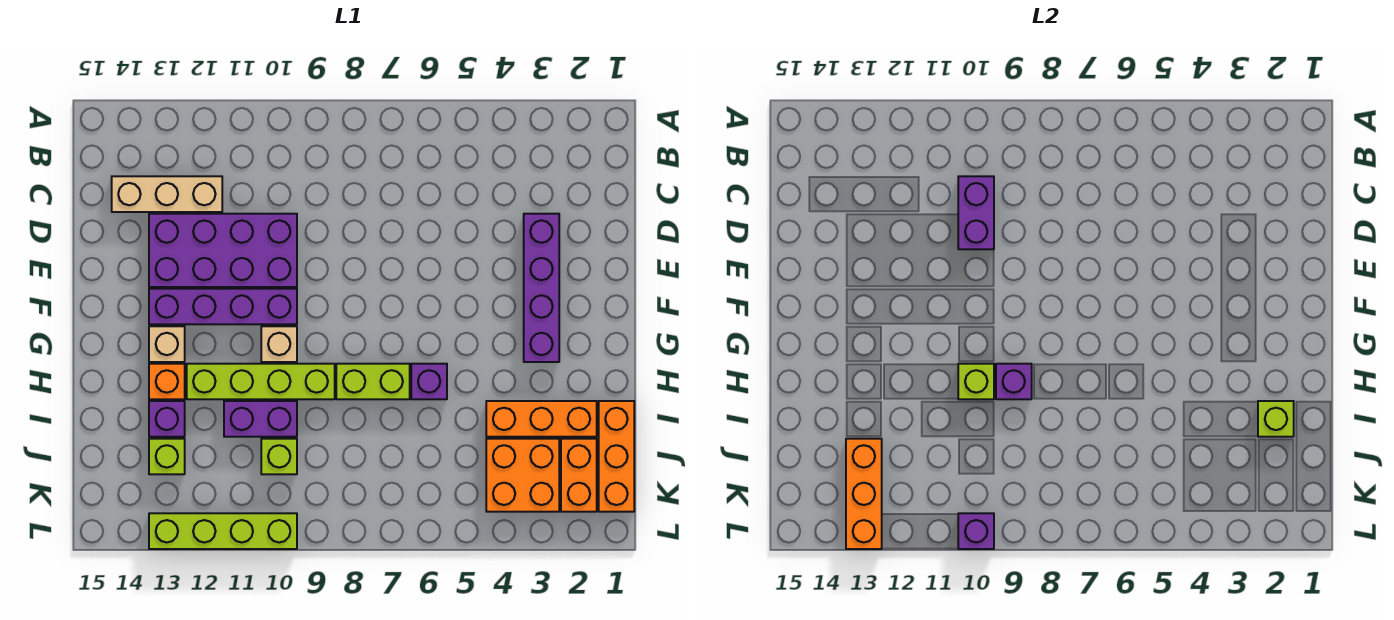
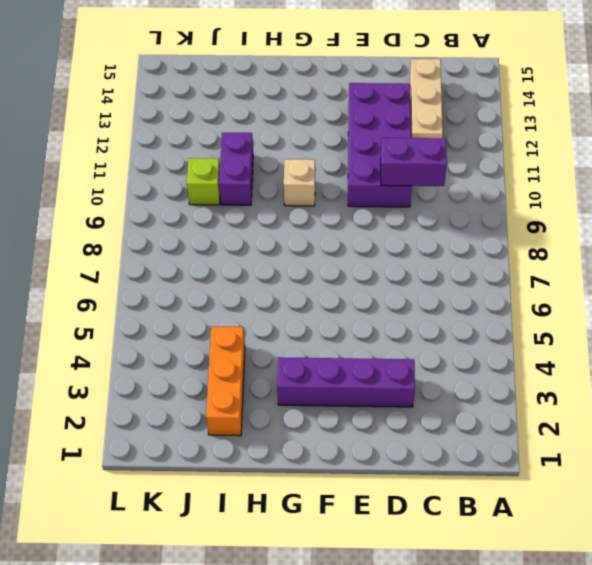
none -> purple 1x4 brick [149,289,297,324]
none -> tan 1x1 brick [149,326,185,362]
none -> purple 1x1 brick [411,364,447,399]

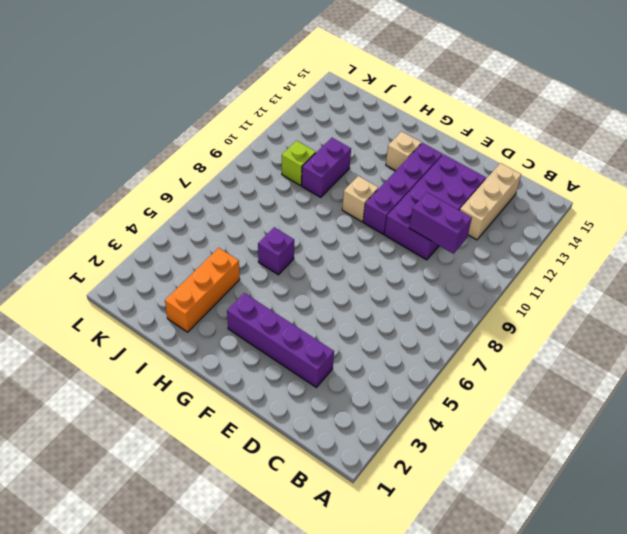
none -> lime 1x2 brick [336,364,410,399]
none -> lime 1x4 brick [187,364,335,399]
none -> orange 1x1 brick [149,364,185,399]

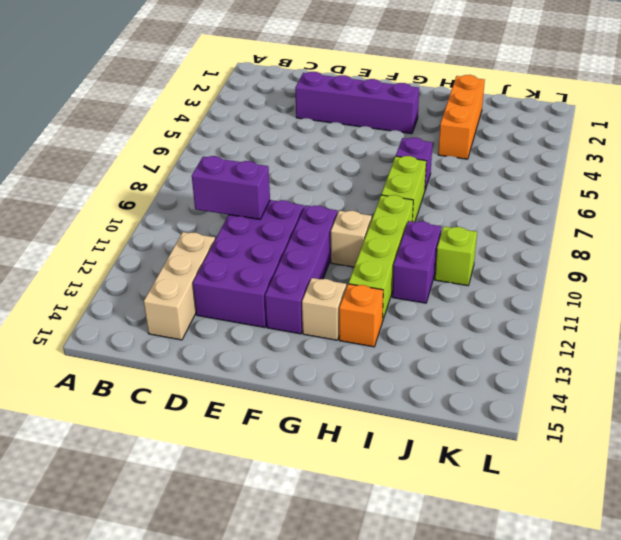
none -> orange 1x3 brick [599,401,634,512]
none -> purple 1x1 brick [149,401,185,437]
none -> orange 1x2 brick [561,439,597,512]

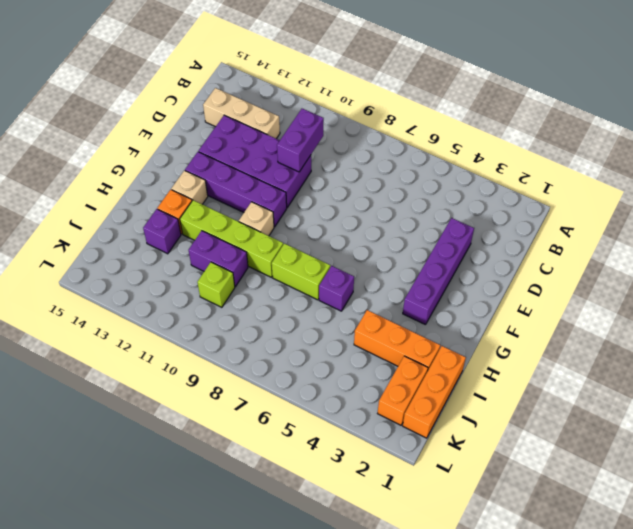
none -> orange 2x2 brick [486,439,559,512]
none -> lime 1x1 brick [149,439,185,474]
none -> lime 1x4 brick [149,513,297,549]

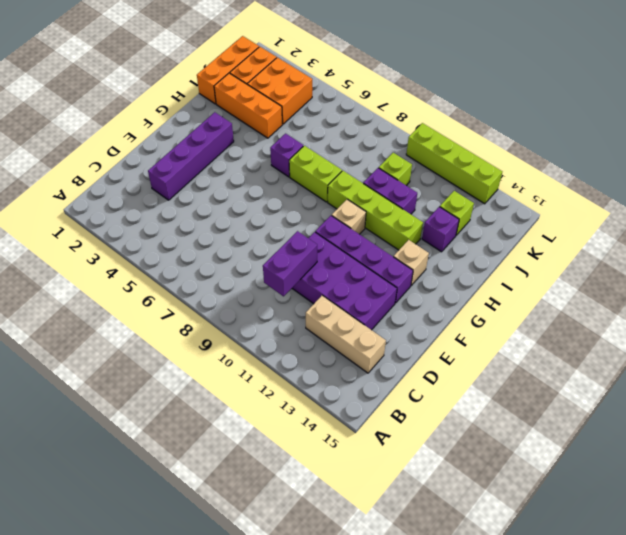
none -> orange 1x1 brick [149,364,185,399]
none -> purple 1x1 brick [996,364,1032,399]
none -> lime 1x1 brick [958,364,994,399]

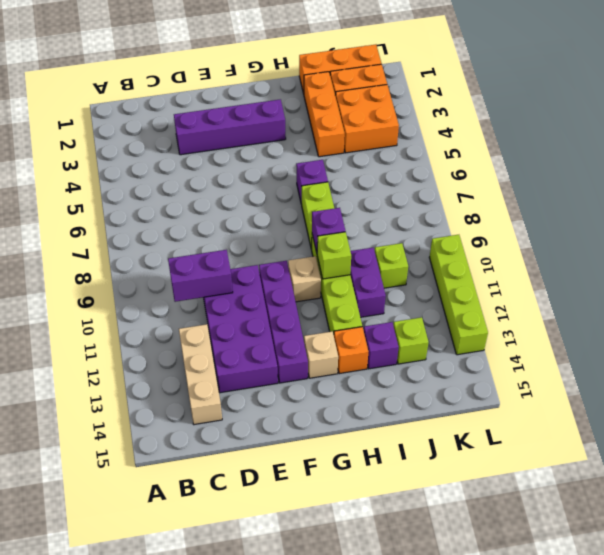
none -> lime 1x1 brick [1258,401,1294,437]
none -> orange 1x3 brick [846,439,882,549]
none -> purple 1x1 brick [958,513,994,549]

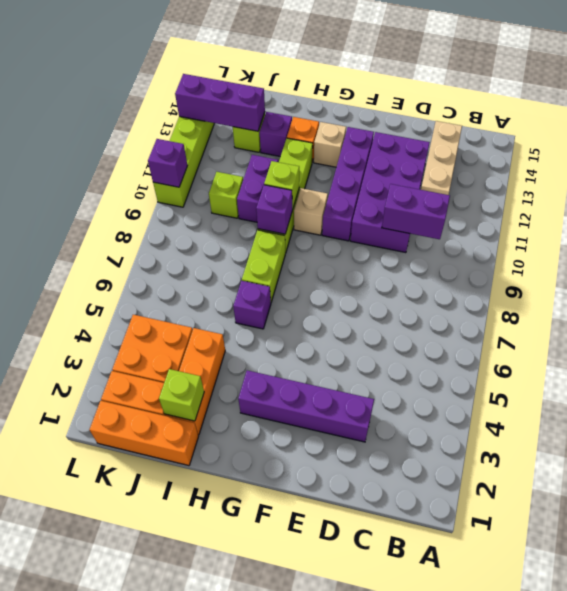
purple 1x3 brick [175,74,265,131] -> orange 1x3 brick [846,439,882,549]

